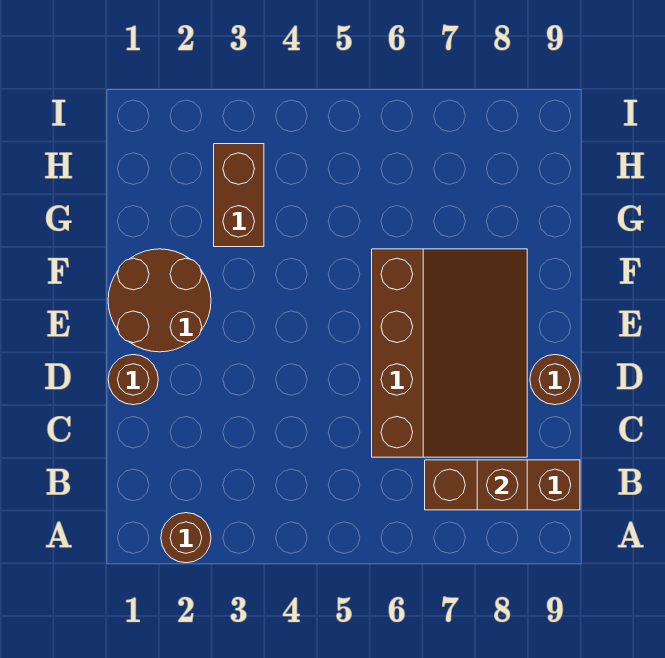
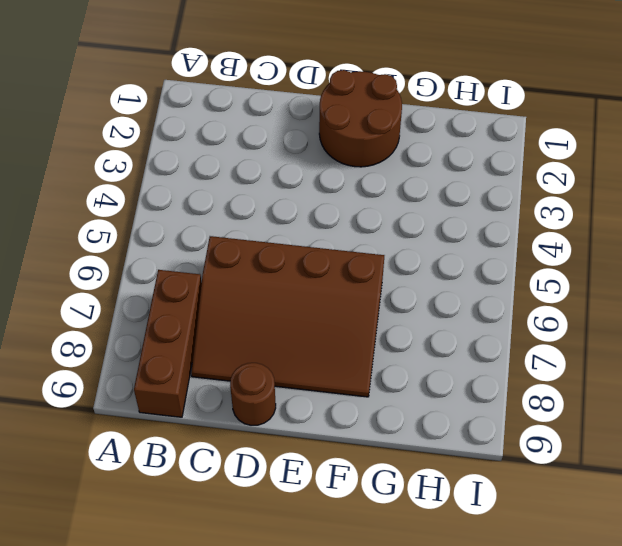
none -> brown 1x1 round brick [161,513,211,563]
none -> brown 1x1 round brick [108,355,158,405]

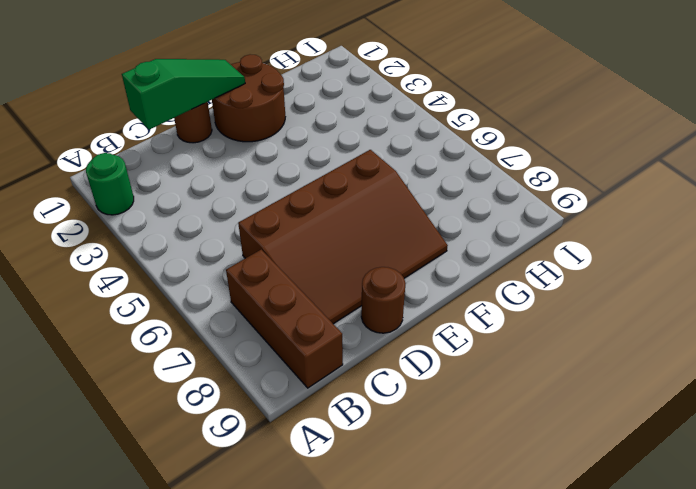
green 1x1 round brick [86,153,134,215] -> brown 1x1 round brick [161,513,211,563]
green 1x3 slope [122,59,245,130] -> none
none -> brown 1x2 brick [214,144,264,247]
none -> brown 1x1 brick [477,460,527,510]

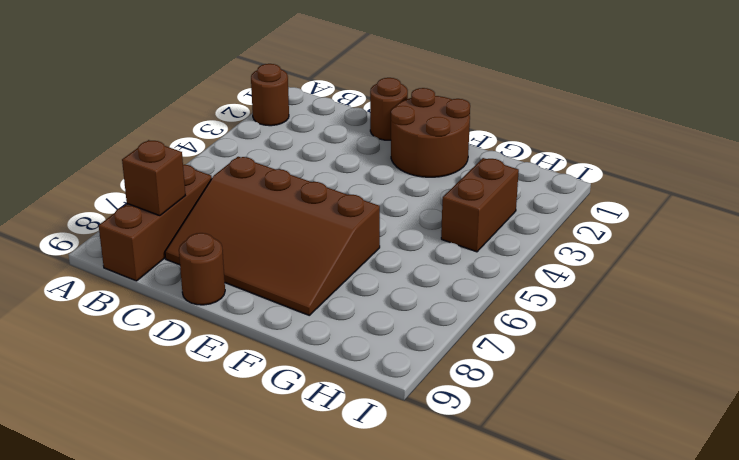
brown 1x2 brick [441,158,519,252] -> brown 1x2 brick turned to [214,144,264,247]

